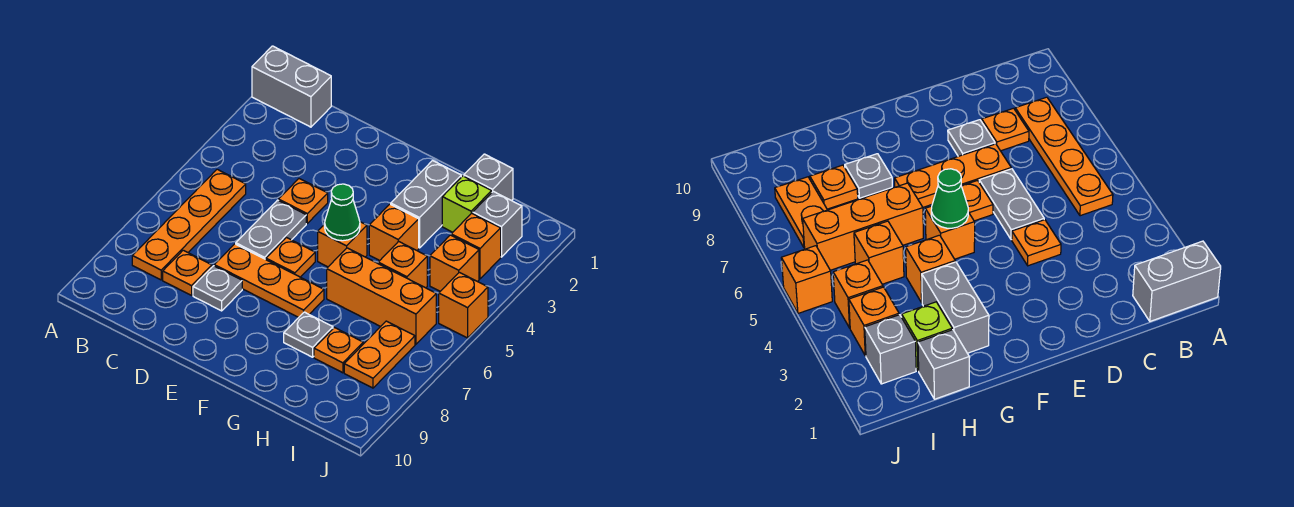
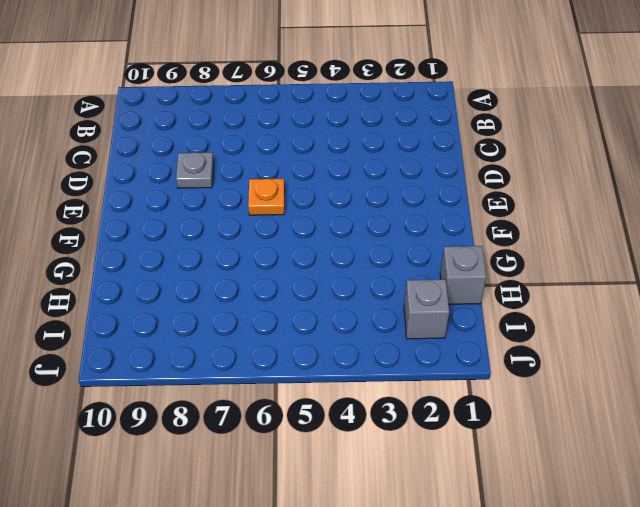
none -> grey 1x2 brick [252,46,331,127]
none -> orange 1x4 plate [132,169,246,280]
none -> orange 1x1 plate [163,250,212,295]

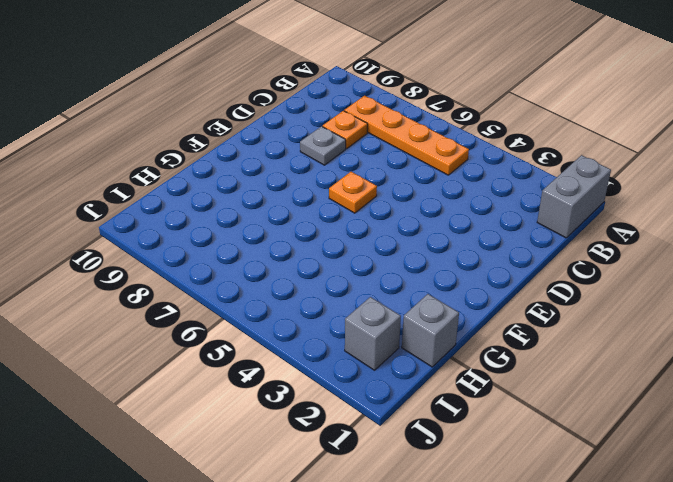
none -> orange 1x1 plate [279,179,328,223]
none -> grey 1x2 plate [236,200,306,259]
none -> orange 1x3 plate [214,244,324,317]

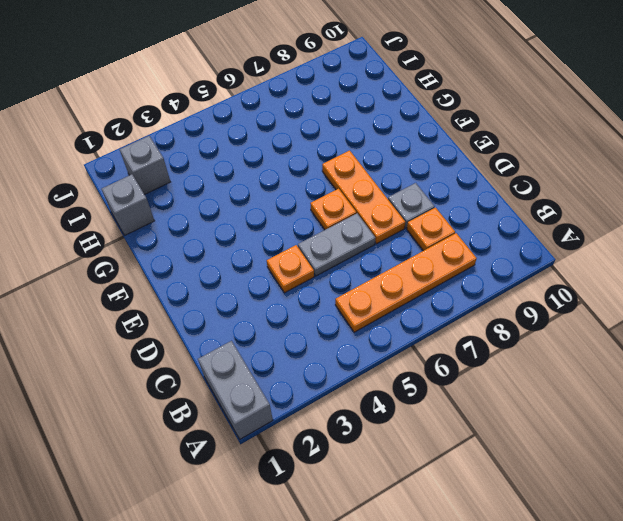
none -> orange 1x1 brick [318,222,367,267]
none -> grey 1x2 brick [391,161,461,248]
none -> orange 1x1 brick [369,204,419,261]

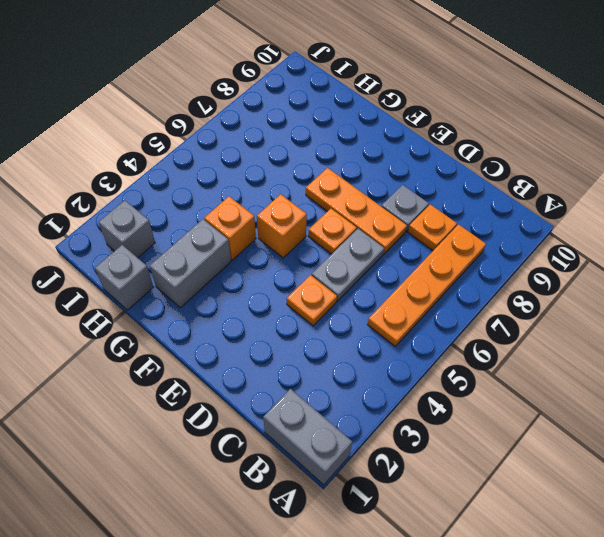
none -> orange 1x3 brick [327,248,436,344]
none -> grey 1x1 plate [284,312,333,357]
none -> lime 1x1 brick [442,176,492,232]

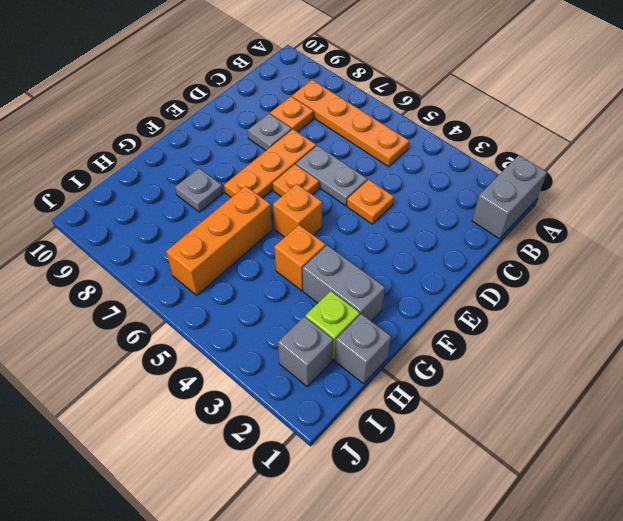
none -> orange 1x1 brick [378,241,427,288]
none -> orange 1x1 plate [314,328,363,373]
none -> orange 1x1 brick [451,213,501,279]

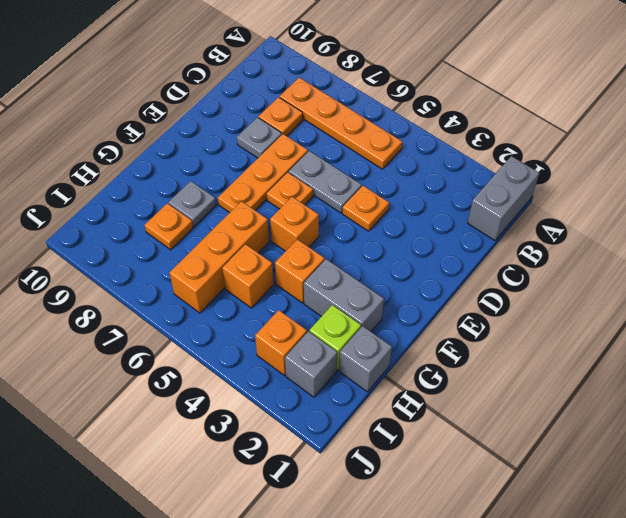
none -> orange 1x1 brick [430,235,479,291]
none -> orange 1x2 plate [344,321,415,388]
none -> orange 1x1 brick [439,272,488,338]

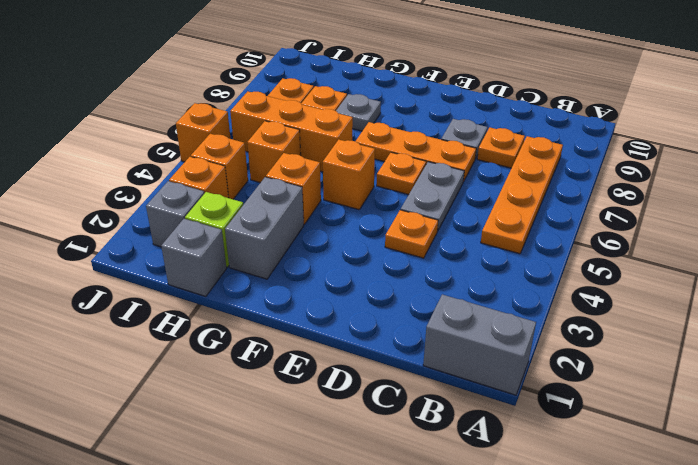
none -> green 1x1 cone [325,184,360,241]

